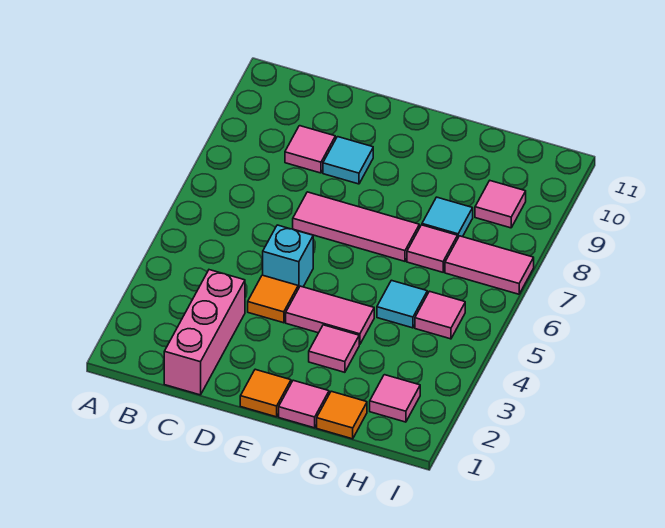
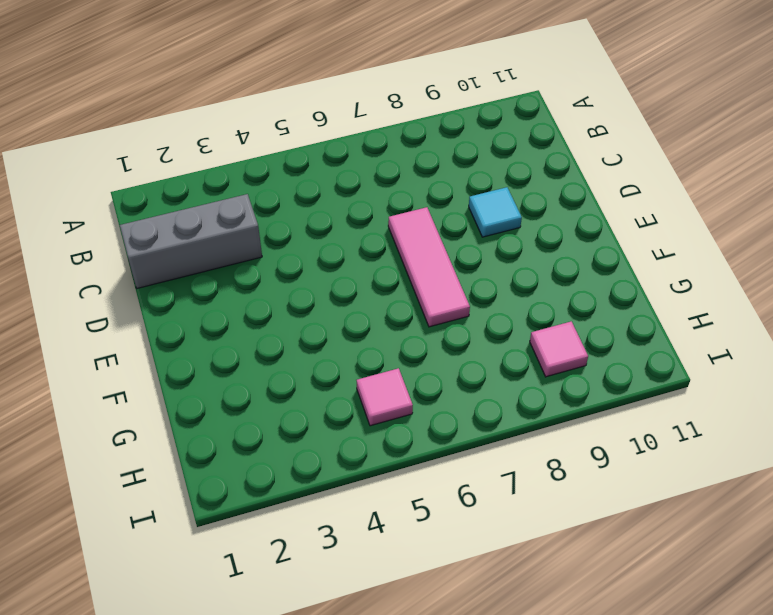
grey 1x3 brick [120,194,262,288] -> pink 1x3 brick [164,270,245,395]
none -> pink 1x1 tile [285,126,335,173]
none -> orange 1x1 tile [248,275,298,323]
none -> cyan 1x1 brick [263,225,313,289]

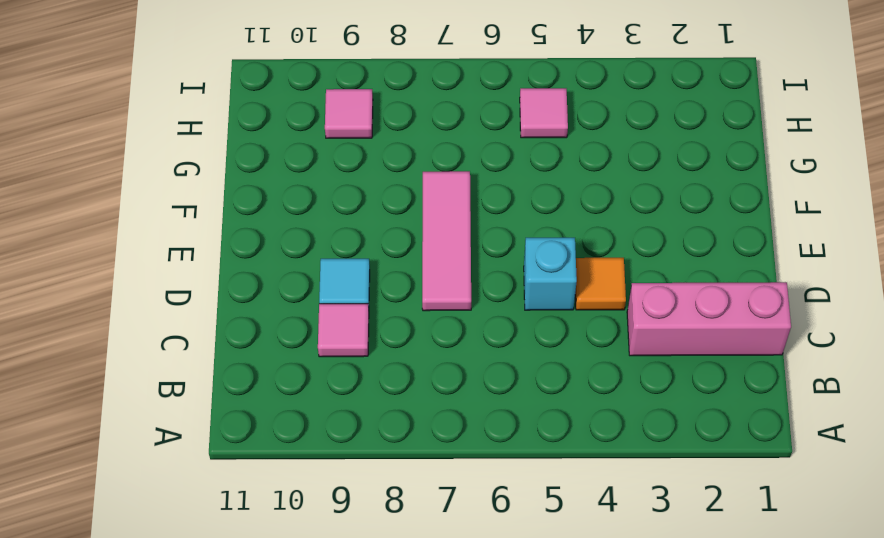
none -> orange 1x1 tile [240,369,291,417]
none -> pink 1x2 tile [286,286,374,345]
none -> pink 1x1 tile [279,380,329,428]

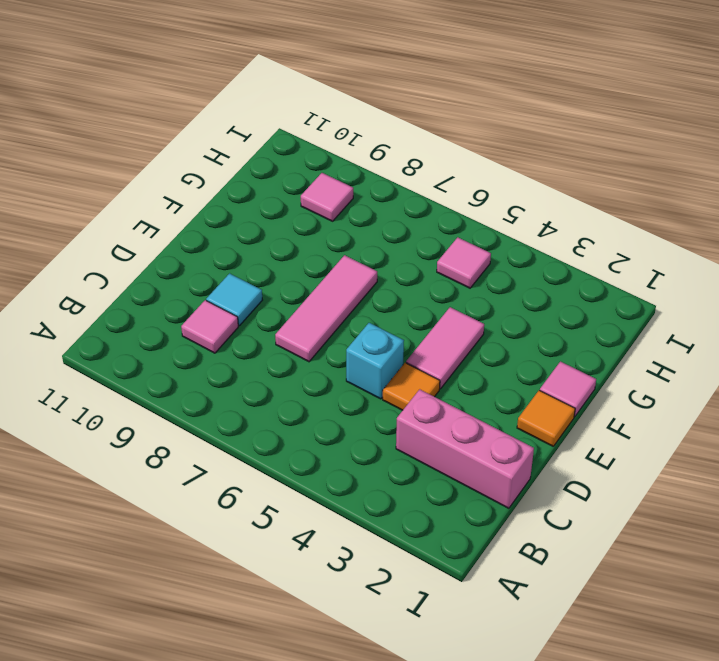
none -> pink 1x1 tile [309,325,359,372]
none -> orange 1x1 tile [317,391,367,439]
none -> cyan 1x1 tile [377,280,427,328]

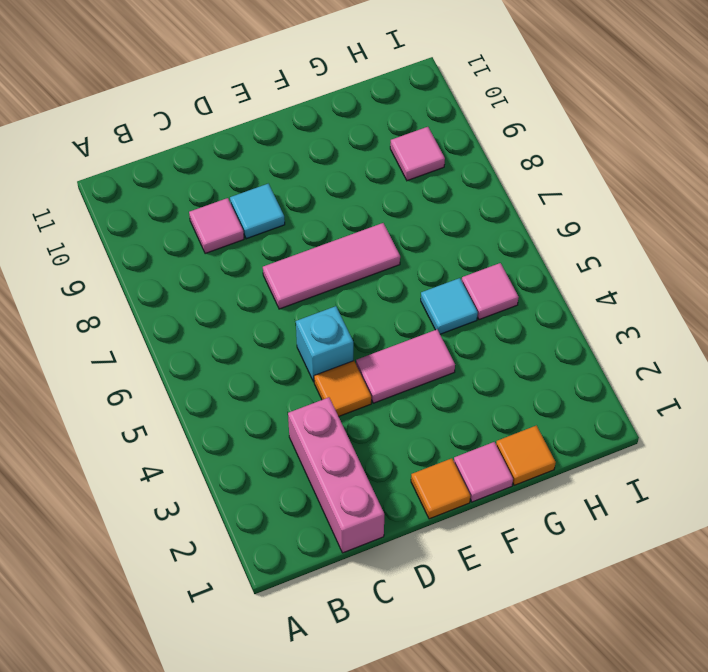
none -> pink 1x1 tile [309,325,359,372]
none -> pink 1x1 tile [407,225,458,272]
none -> cyan 1x1 tile [422,197,473,237]

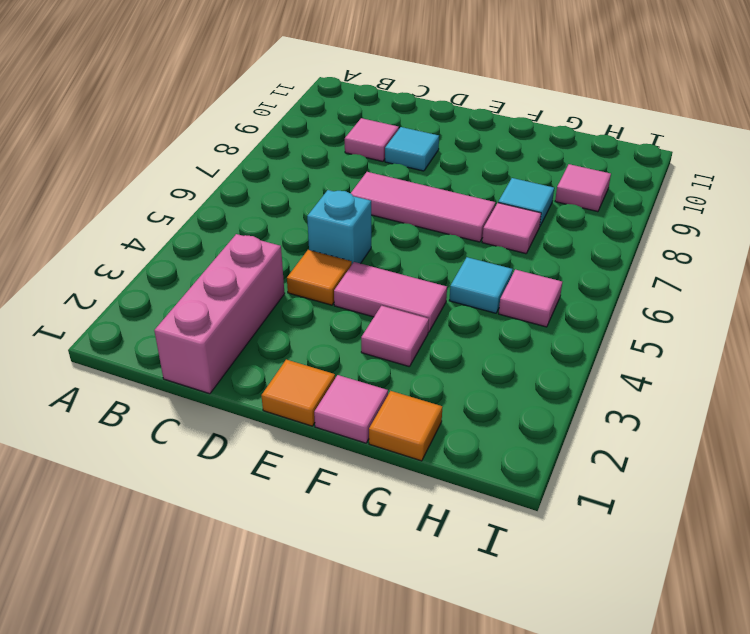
none -> pink 1x1 tile [370,375,420,422]
none -> pink 1x2 tile [445,236,534,294]

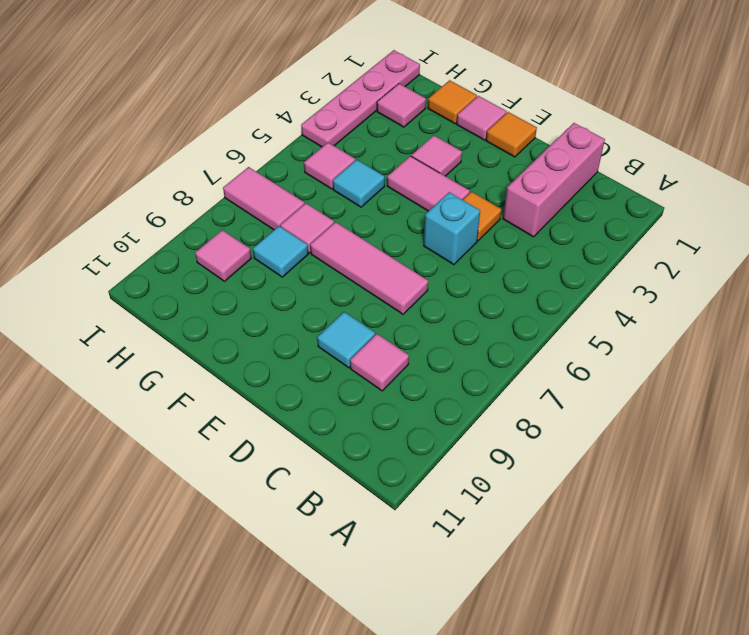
pink 1x4 plate [301,50,420,147] -> none

